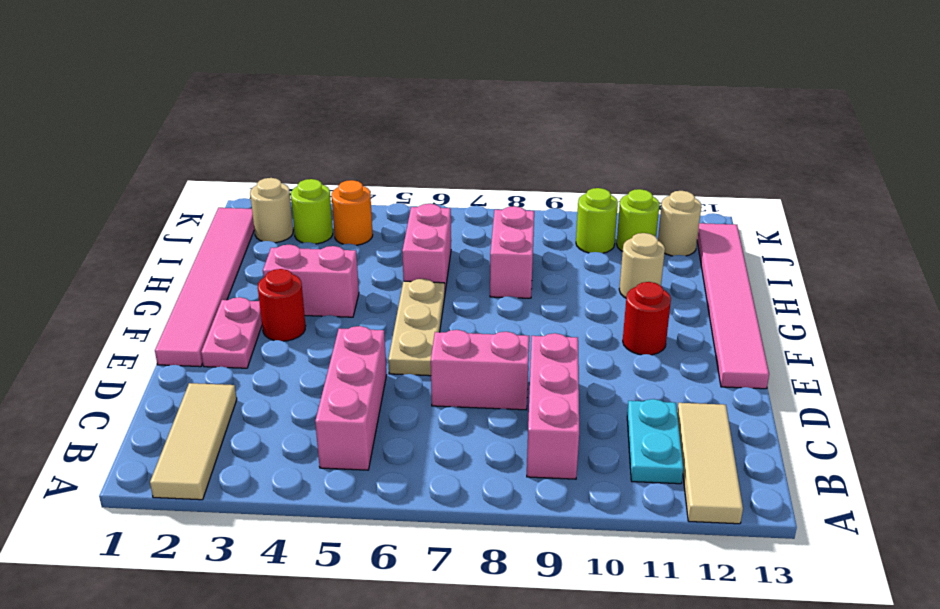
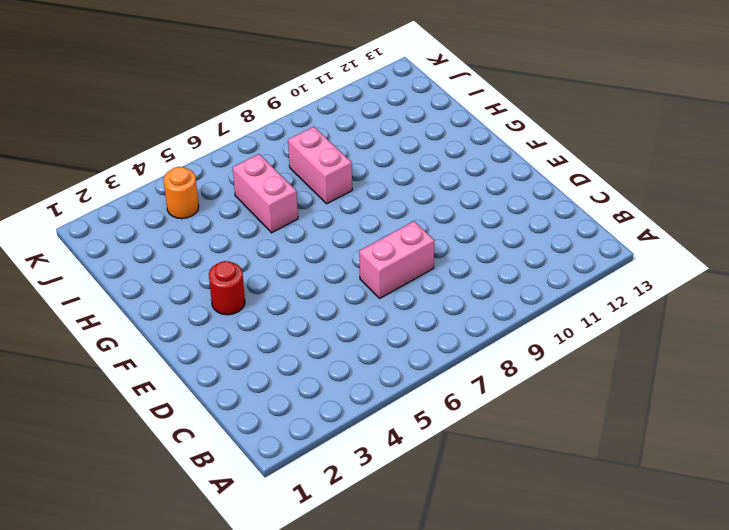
none -> tan 1x3 tile [150,383,237,500]
none -> tan 1x3 tile [677,403,743,524]
none -> pink 1x3 brick [315,326,386,470]

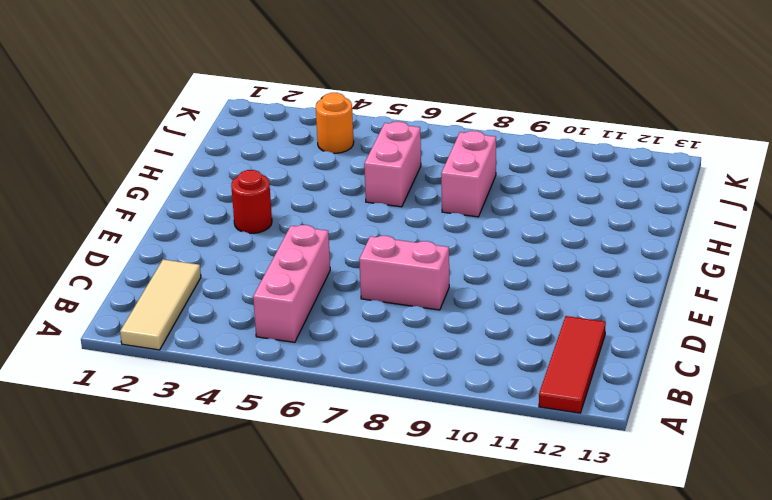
red 1x3 tile [539,316,606,413] -> tan 1x3 tile [677,403,743,524]
none -> pink 1x3 brick [527,333,579,479]
none -> cyan 1x2 plate [627,399,683,484]
none -> pink 1x6 tile [155,208,254,367]

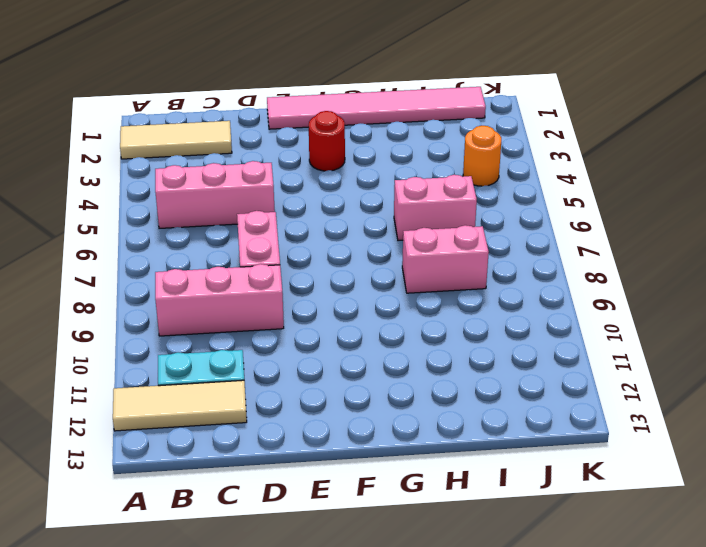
none -> pink 1x2 plate [201,297,262,368]
none -> tan 1x3 plate [388,279,445,376]
none -> pink 1x6 tile [697,223,769,389]

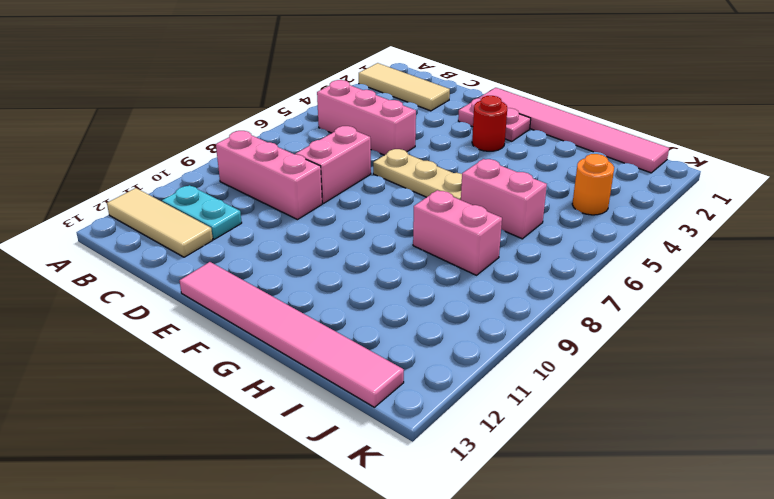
none -> red 1x1 round brick [623,282,671,355]
none -> pink 1x2 brick [263,245,359,317]
none -> tan 1x1 round brick [619,233,665,298]

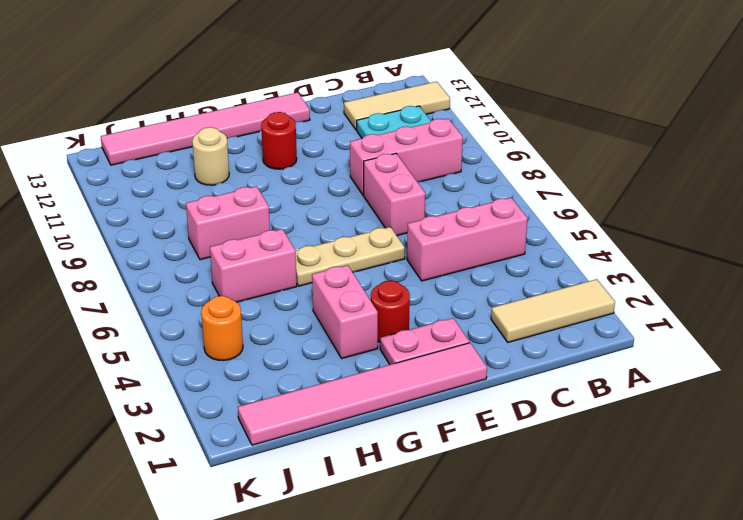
none -> tan 1x1 round brick [250,178,293,243]
none -> lime 1x1 round brick [291,179,333,244]
none -> lime 1x1 round brick [576,188,618,253]

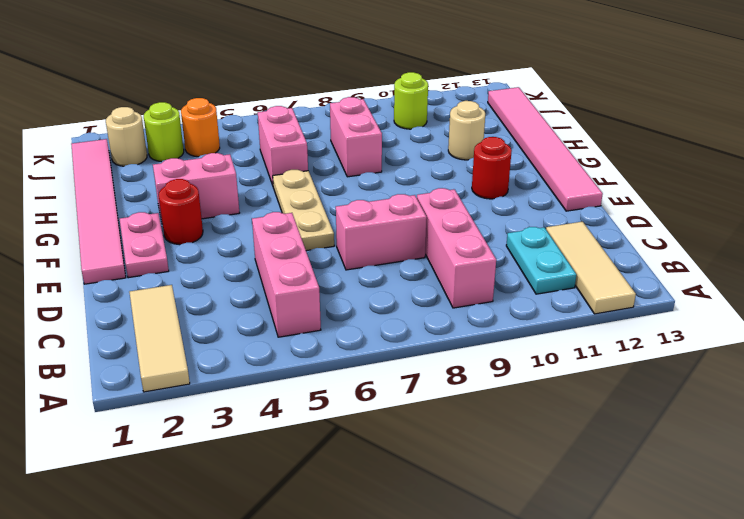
none -> lime 1x1 round brick [617,189,659,251]
none -> tan 1x1 round brick [658,191,701,256]

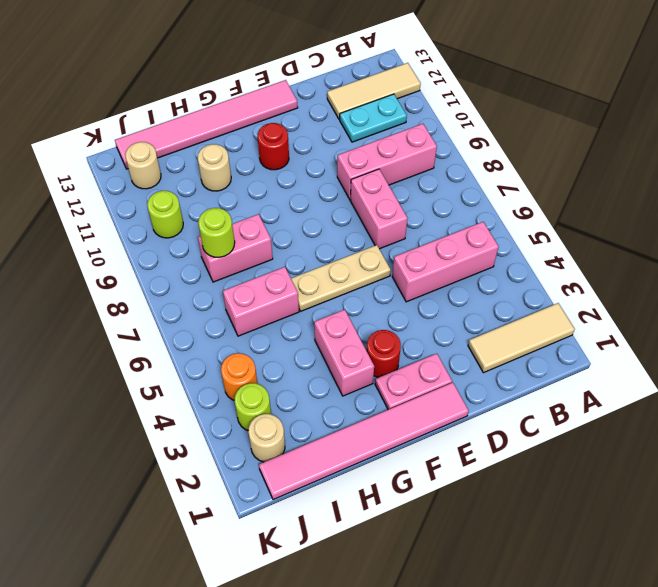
lime 1x1 round brick [198,208,235,257] -> lime 1x1 round brick moved to [617,189,659,251]

